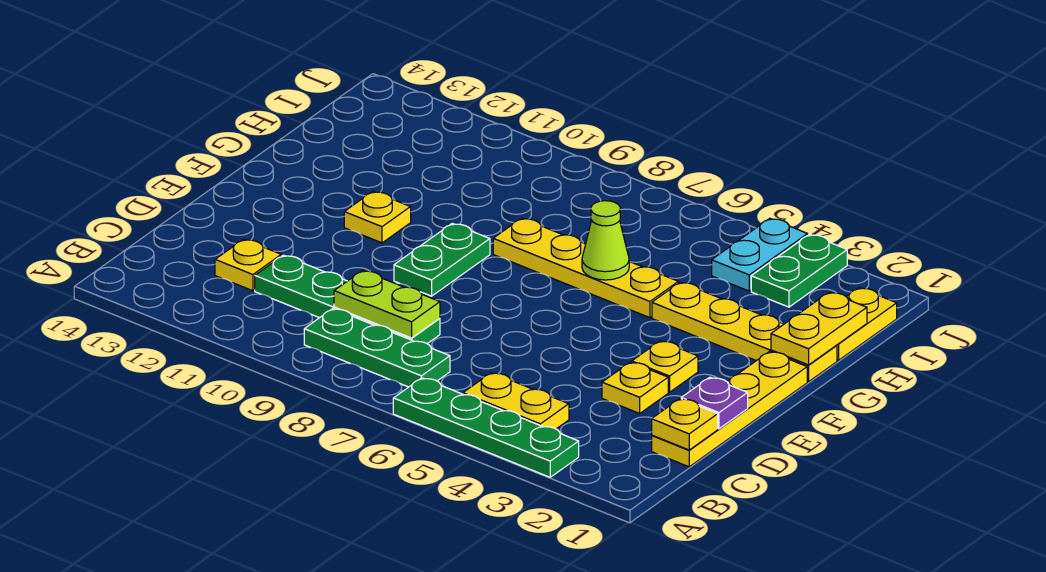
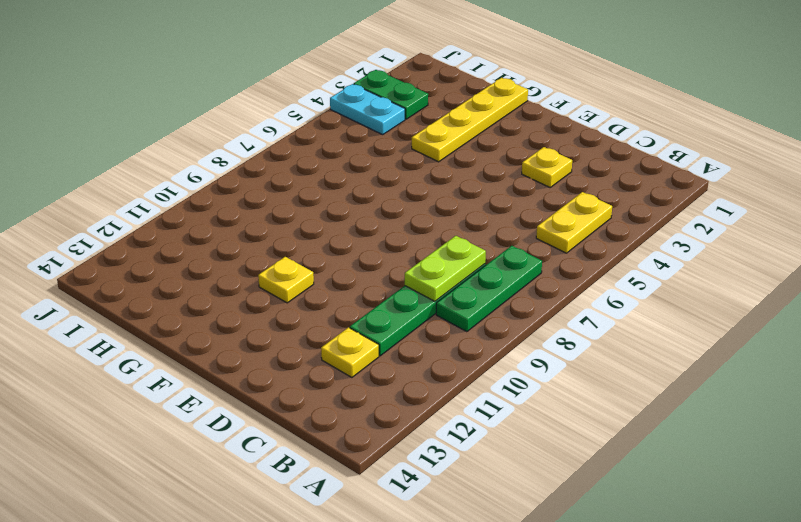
none -> green 1x4 plate [393,378,579,477]
none -> yellow 1x4 plate [652,352,807,467]
none -> yellow 1x1 plate [632,341,698,392]

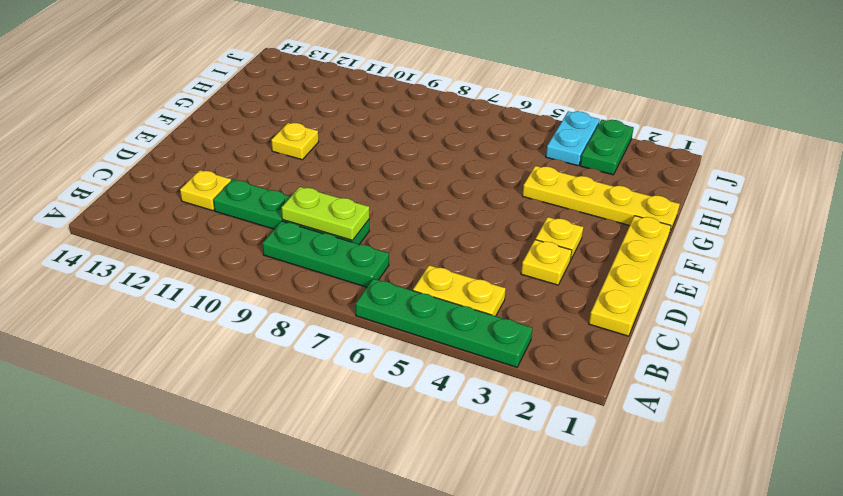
none -> green 1x2 plate [394,223,490,296]
none -> yellow 1x4 plate [493,218,678,318]
none -> yellow 1x2 plate [837,288,897,360]

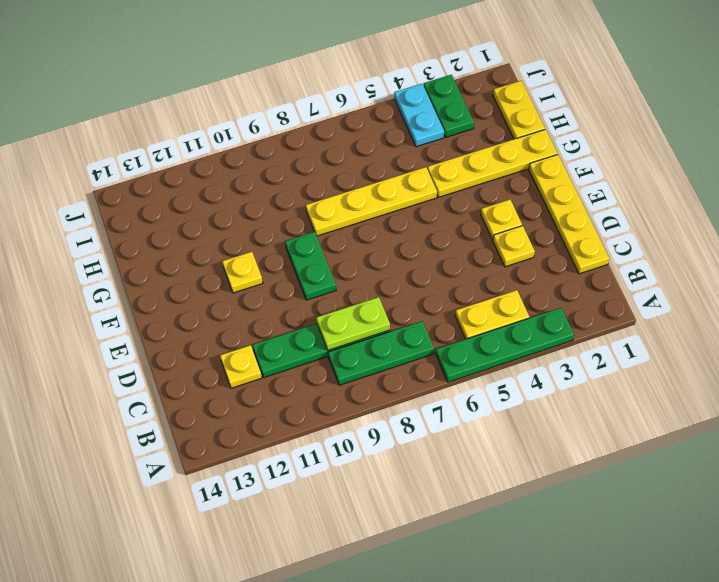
none -> yellow 1x1 plate [652,399,718,450]
none -> purple 1x1 plate [681,377,748,429]
none -> yellow 1x2 plate [771,292,867,365]

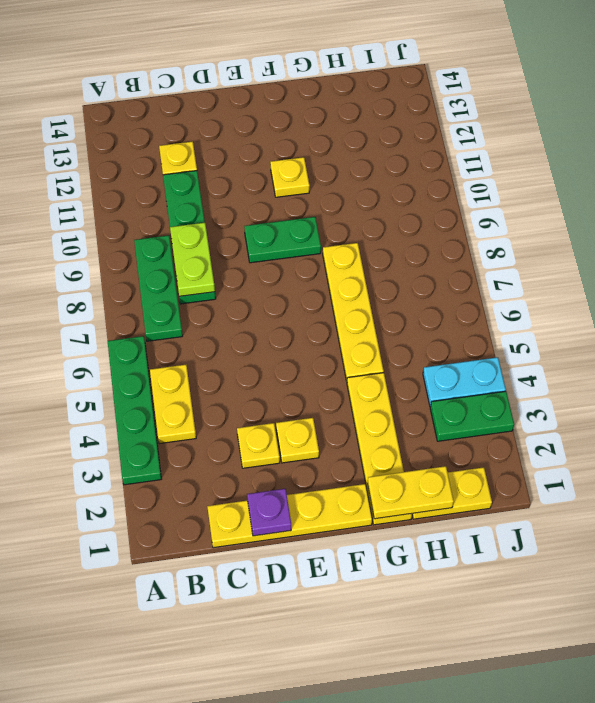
none -> yellow 1x1 plate [652,399,718,450]
none -> lime 1x1 cone [582,201,629,280]

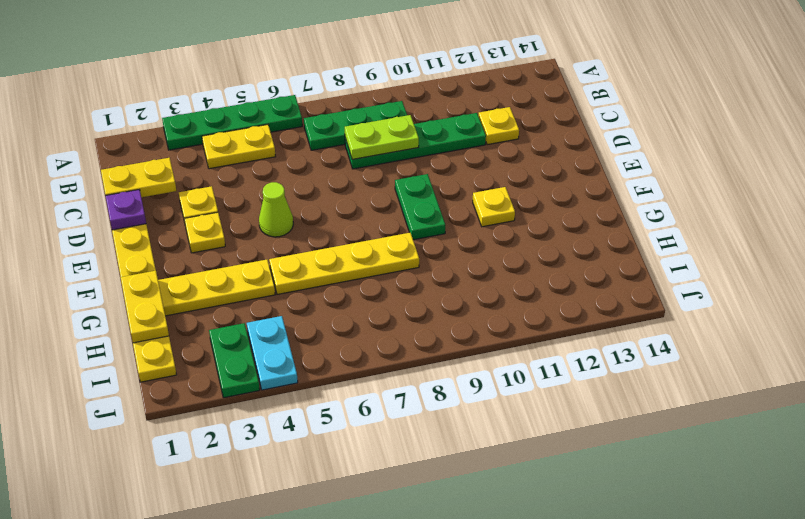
yellow 1x2 plate [101,158,176,197] -> yellow 1x1 plate [652,399,718,450]
lime 1x1 cone [259,182,293,237] -> lime 1x1 cone moved to [582,201,629,280]

